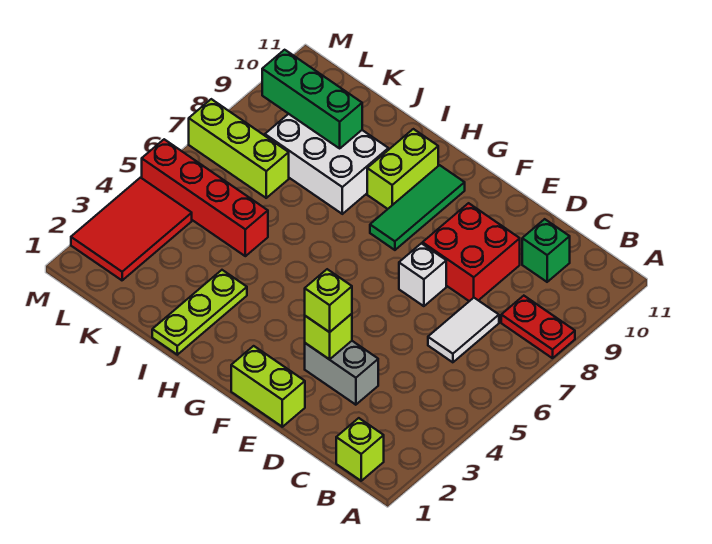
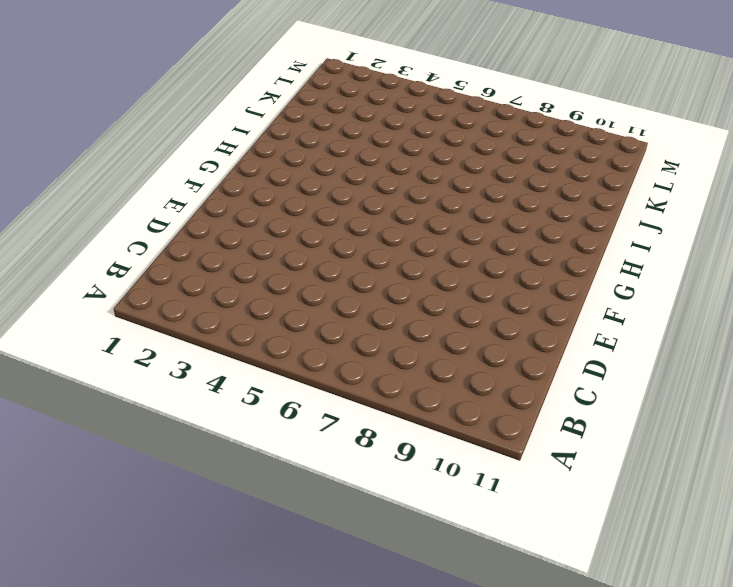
none -> red 1x2 plate [501,296,575,358]
none -> lime 1x1 brick [336,418,384,481]
none -> white 1x2 tile [428,298,499,362]

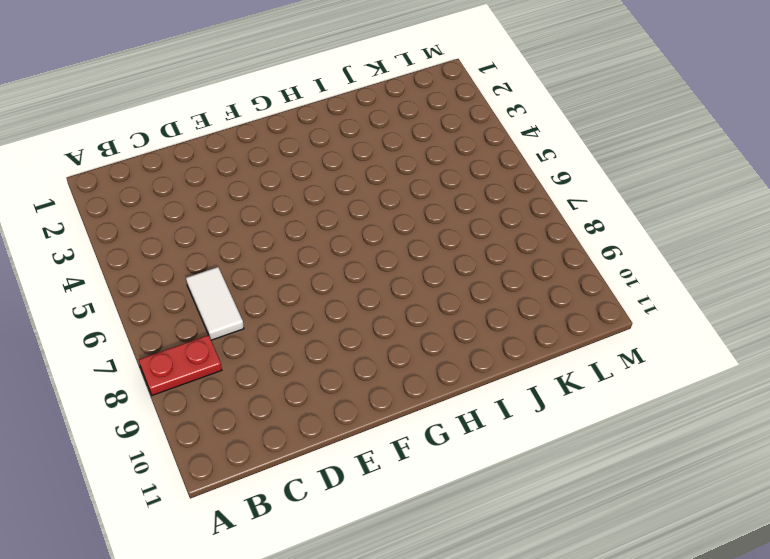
none -> lime 1x1 brick [336,418,384,481]
none -> green 1x1 brick [522,219,570,282]
none -> grey 1x2 brick [305,341,378,405]

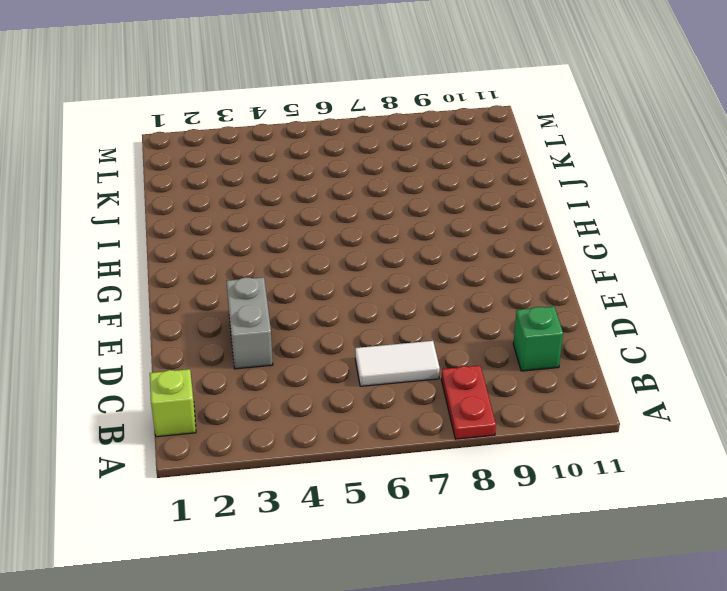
none -> red 2x2 brick [423,203,520,301]
none -> lime 1x2 brick [231,346,305,427]
none -> white 1x1 brick [399,243,446,306]

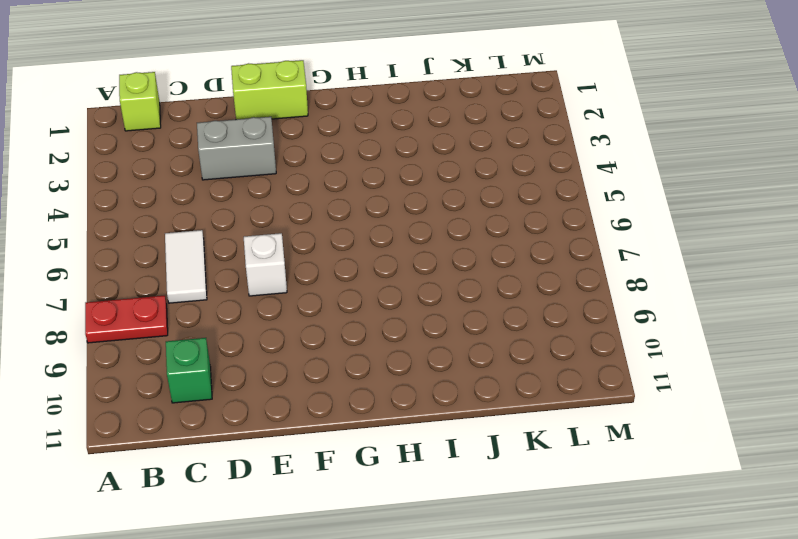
none -> red 2x2 brick [423,203,520,301]
none -> green 1x3 tile [370,165,465,250]
none -> lime 1x2 brick [367,129,438,209]

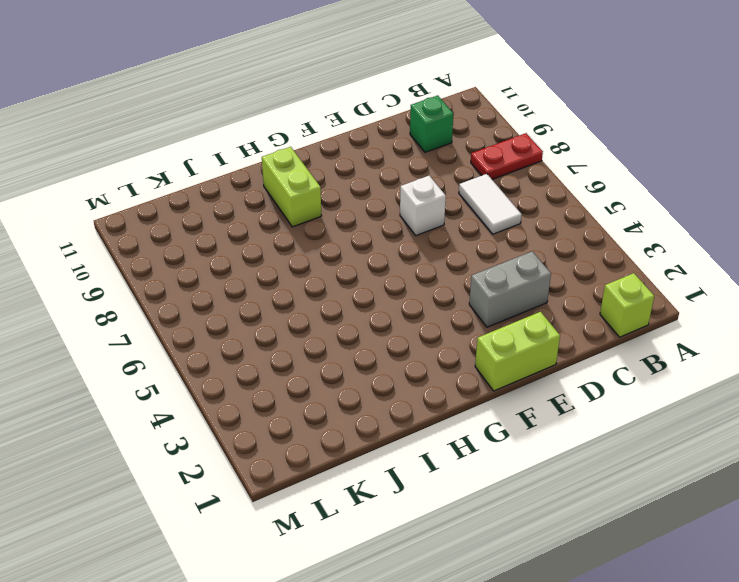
none -> red 2x2 brick [423,203,520,301]
none -> green 1x3 tile [370,165,465,250]
none -> lime 1x3 plate [152,270,247,355]

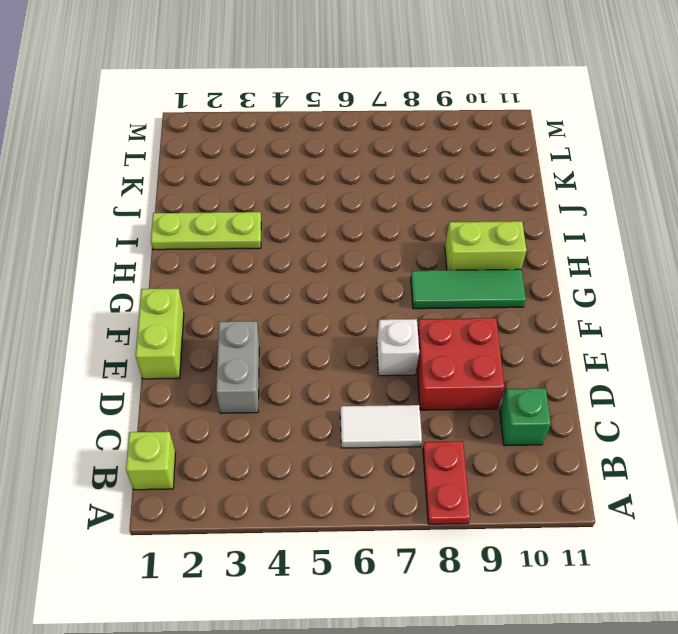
none -> white 2x3 brick [265,114,388,214]
none -> red 1x4 brick [142,139,268,256]
none -> lime 1x3 brick [189,99,289,198]

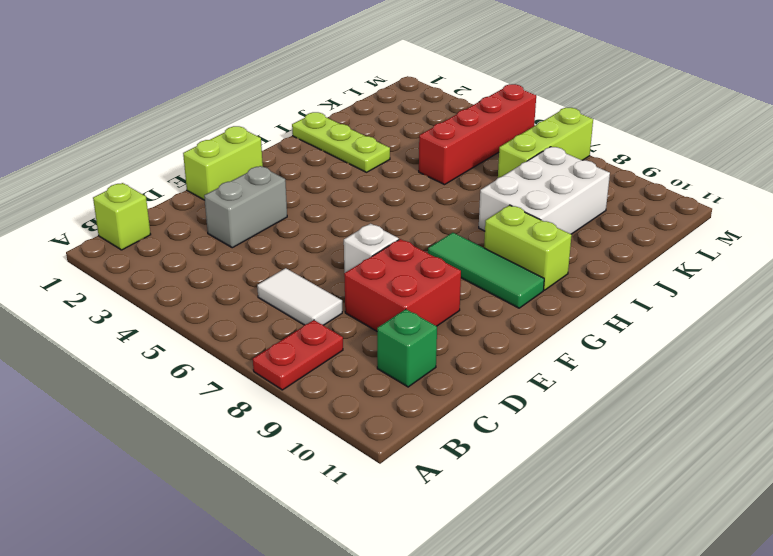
none -> red 2x3 tile [71,178,192,280]
none -> lime 1x1 brick [305,314,352,359]
none -> green 1x3 brick [262,50,362,148]

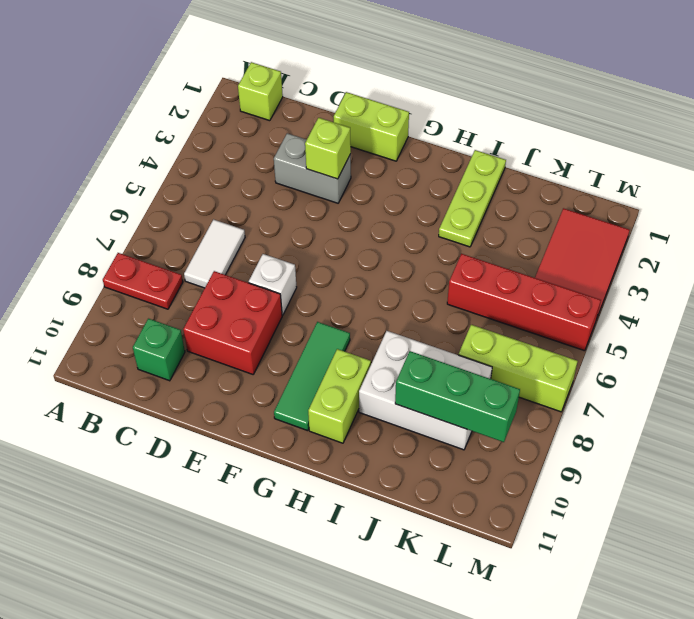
none -> lime 1x1 brick [305,269,352,332]

